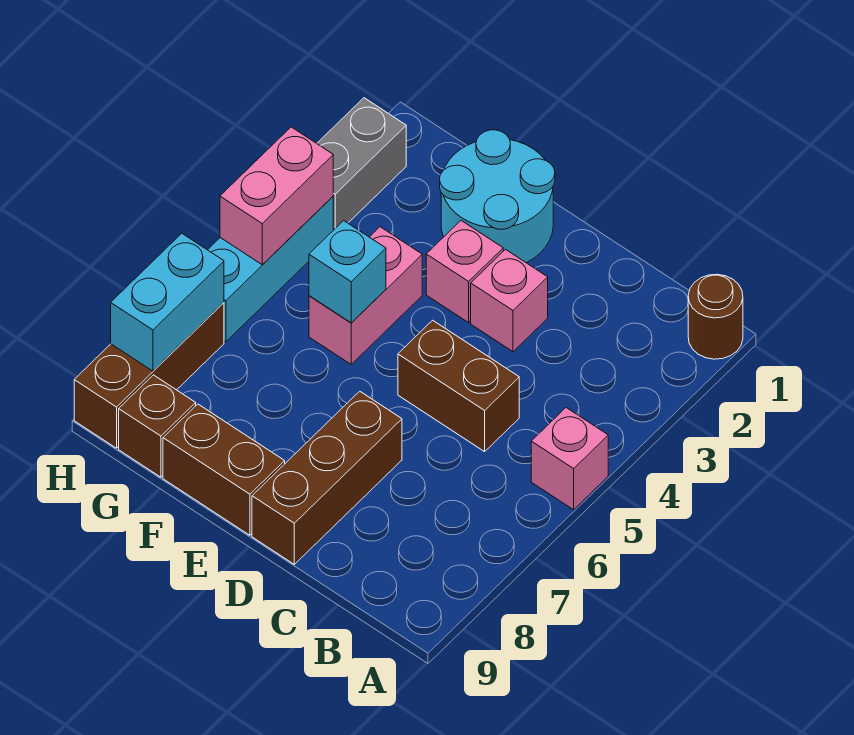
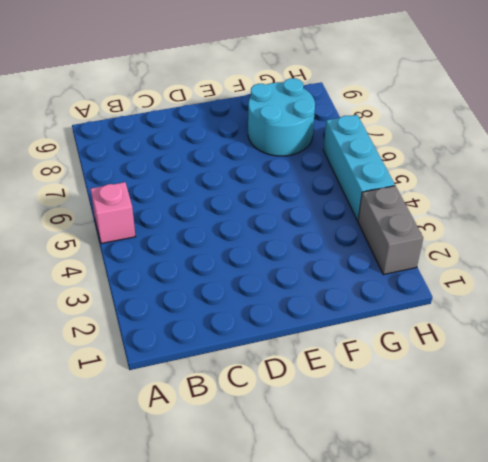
cyan 2x2 round brick [248,78,315,156] -> cyan 2x2 round brick moved to [440,130,555,263]
none -> brown 1x1 round brick [688,274,743,359]
none -> brown 1x2 brick [398,320,519,452]
none -> pink 1x1 brick [471,249,548,352]

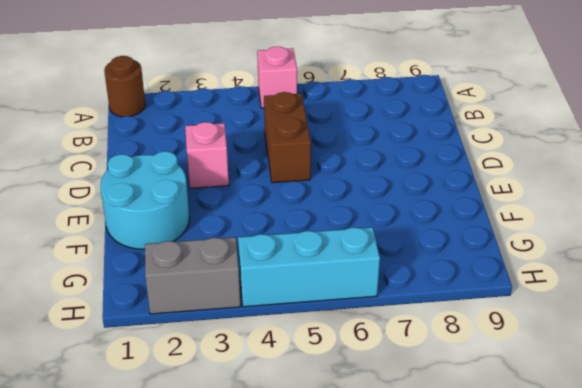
none -> brown 1x3 brick [252,391,402,564]
none -> pink 1x1 brick [426,221,503,323]
none -> brown 1x2 brick [163,404,285,535]

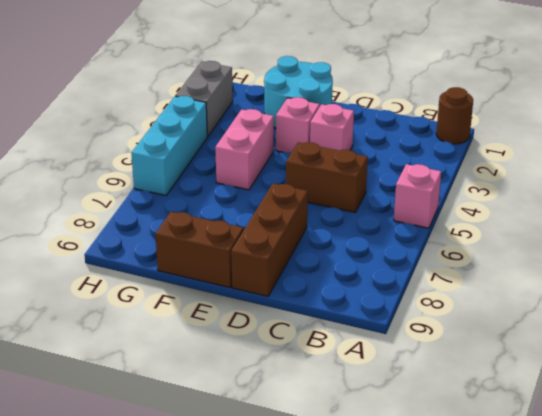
none -> brown 1x1 brick [119,375,196,477]
none -> brown 1x3 brick [74,303,224,448]
none -> cyan 1x1 brick [309,221,386,323]

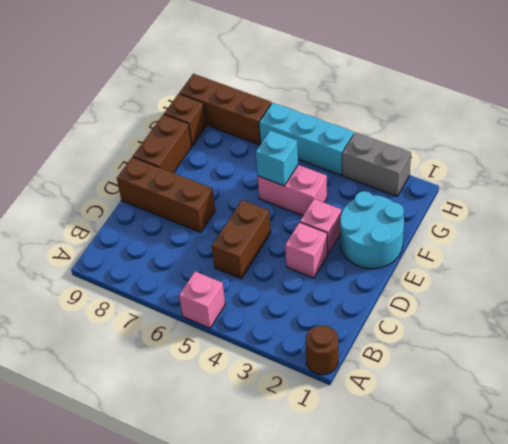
none -> pink 1x2 brick [220,127,333,265]
none -> cyan 1x2 brick [111,233,224,371]

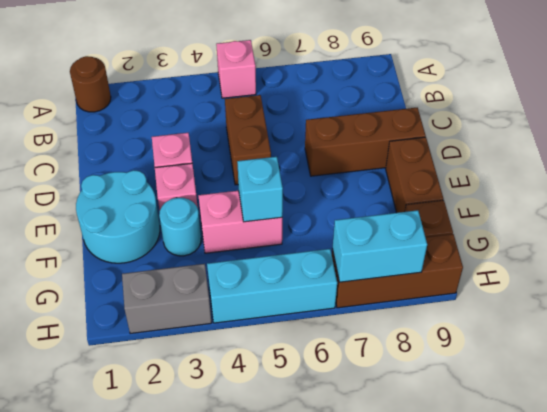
cyan 1x1 round brick [159,198,201,256] -> none
none -> pink 1x2 brick [220,127,333,265]

